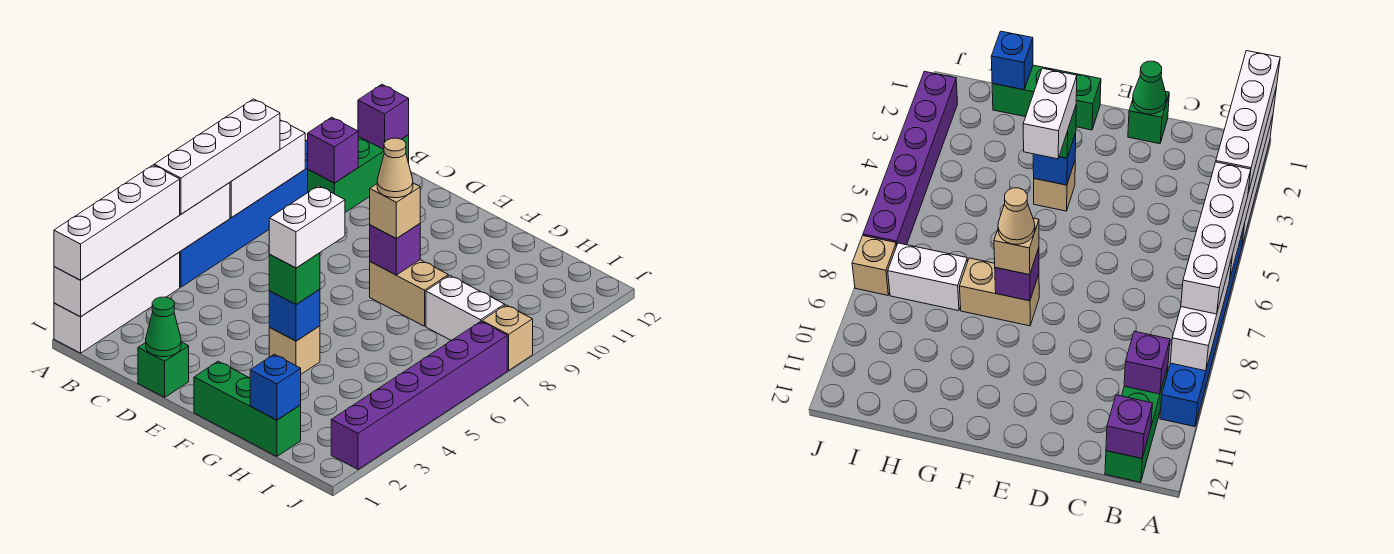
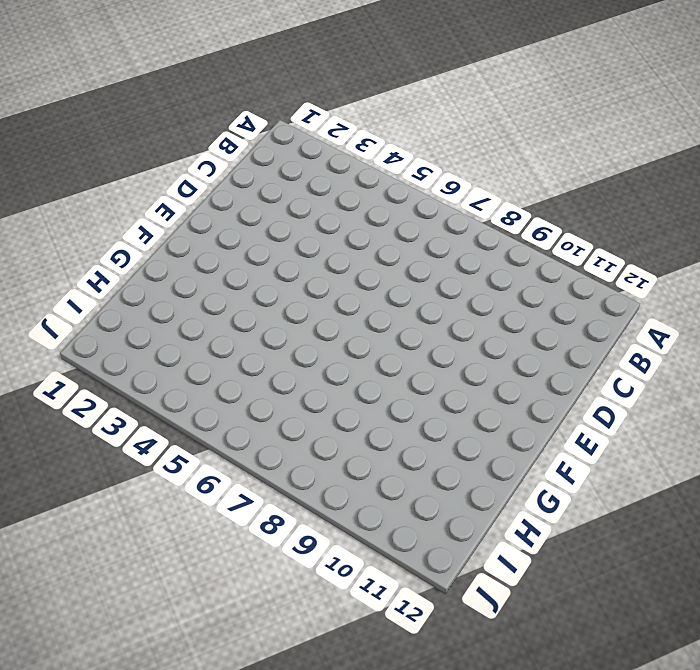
none -> white 1x4 brick [54,252,180,353]
none -> blue 1x6 brick [180,140,308,287]
none -> green 1x3 brick [308,135,409,212]

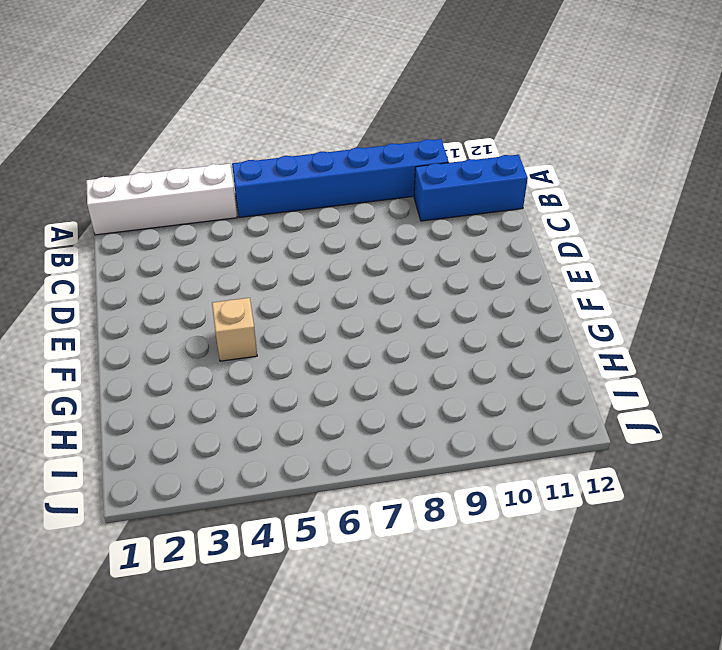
blue 1x3 brick [414,155,528,221] -> green 1x3 brick [308,135,409,212]
none -> green 1x1 brick [138,342,189,397]
none -> green 1x3 brick [194,361,301,456]
none -> tan 1x2 brick [370,260,448,326]

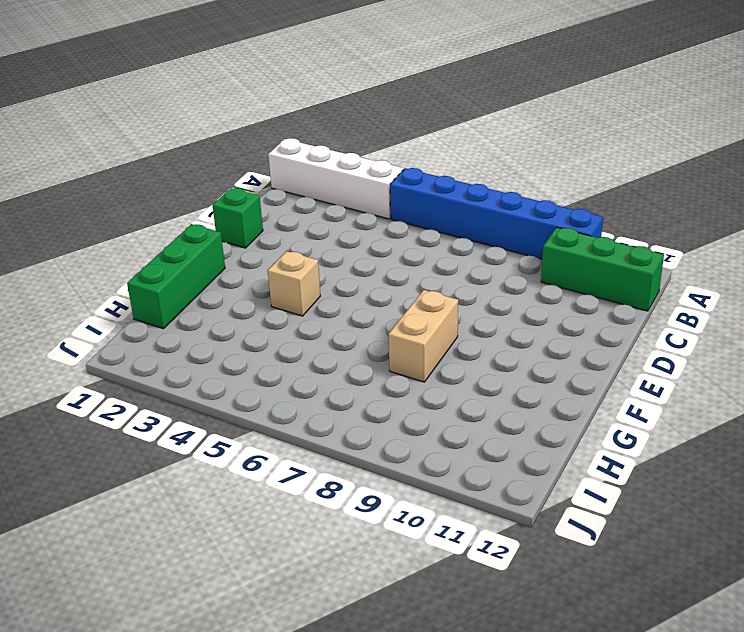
none -> white 1x2 brick [426,275,505,341]
none -> purple 1x6 brick [331,321,507,469]
none -> tan 1x1 brick [482,305,533,370]

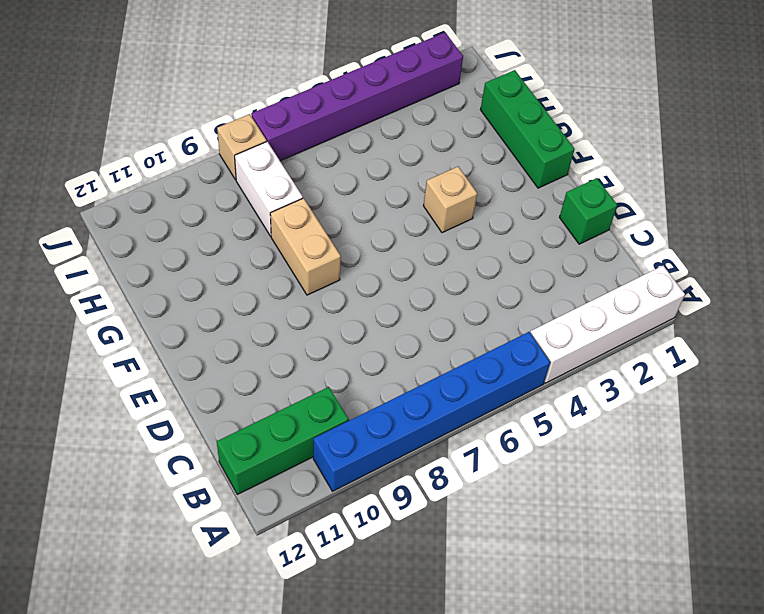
none -> white 1x6 brick [54,182,230,317]
none -> white 1x3 brick [230,120,305,218]
none -> purple 1x1 brick [308,117,358,183]

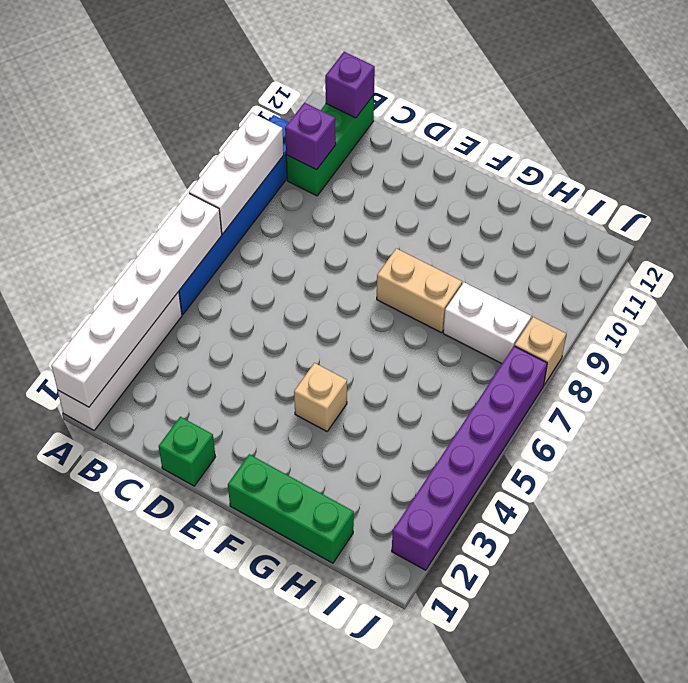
none -> green 1x1 cone [146,297,181,357]
none -> blue 1x1 brick [269,289,320,341]
none -> purple 1x1 brick [370,224,420,275]

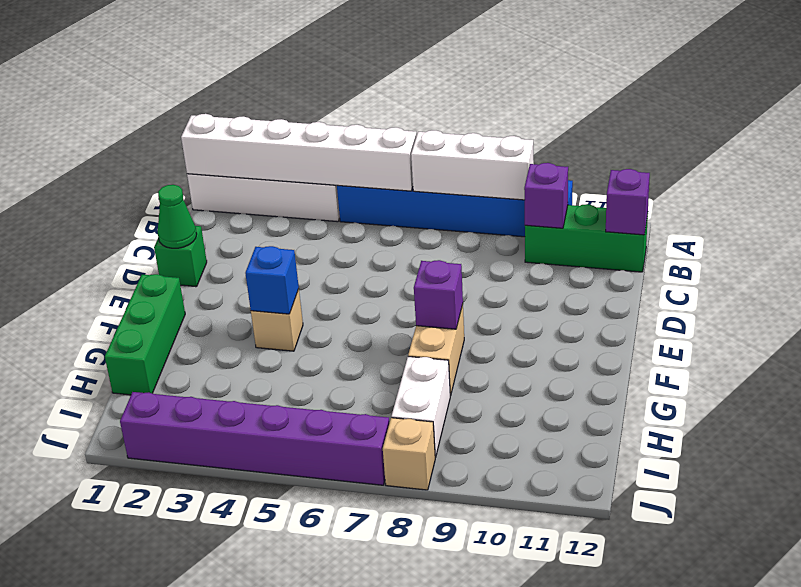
none -> blue 1x1 brick [250,354,301,420]
none -> white 1x4 brick [54,165,180,280]
none -> white 1x4 brick [154,99,280,214]

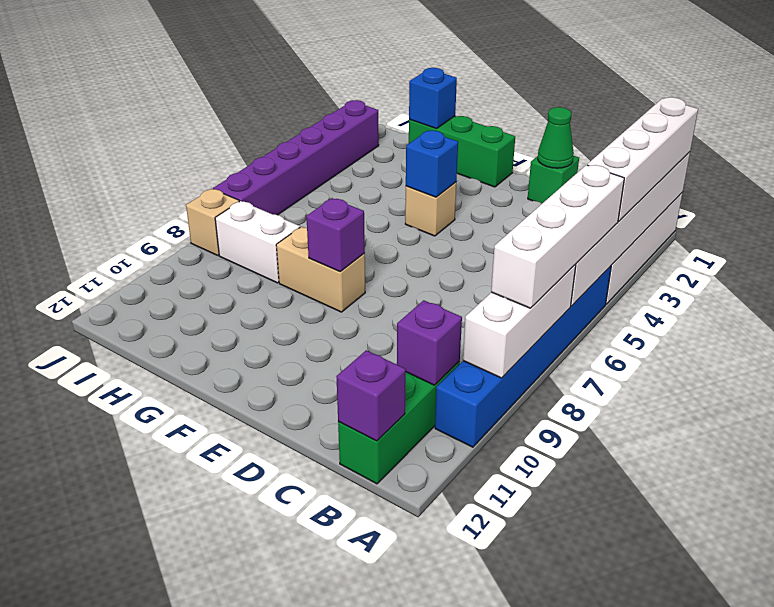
none -> green 1x1 brick [269,253,320,304]
none -> tan 1x1 brick [370,183,420,238]
none -> white 1x2 brick [269,186,345,268]

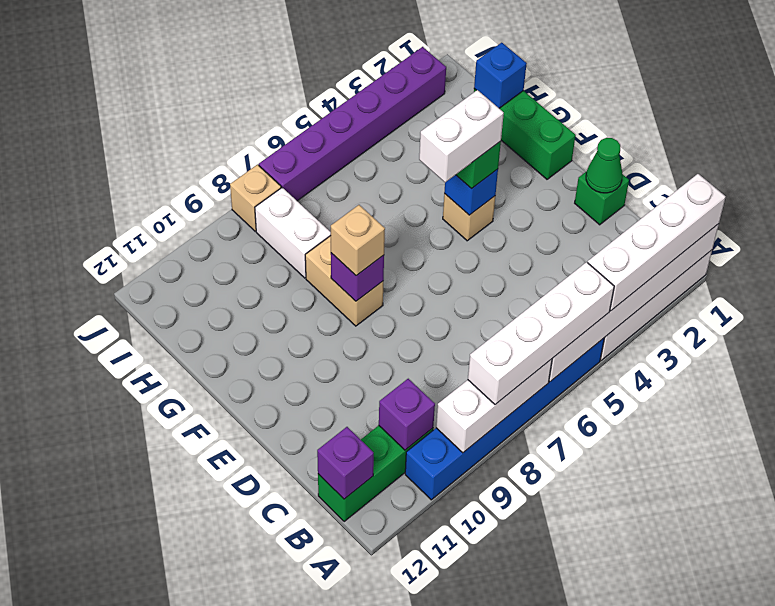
none -> tan 1x1 cone [377,138,413,198]

